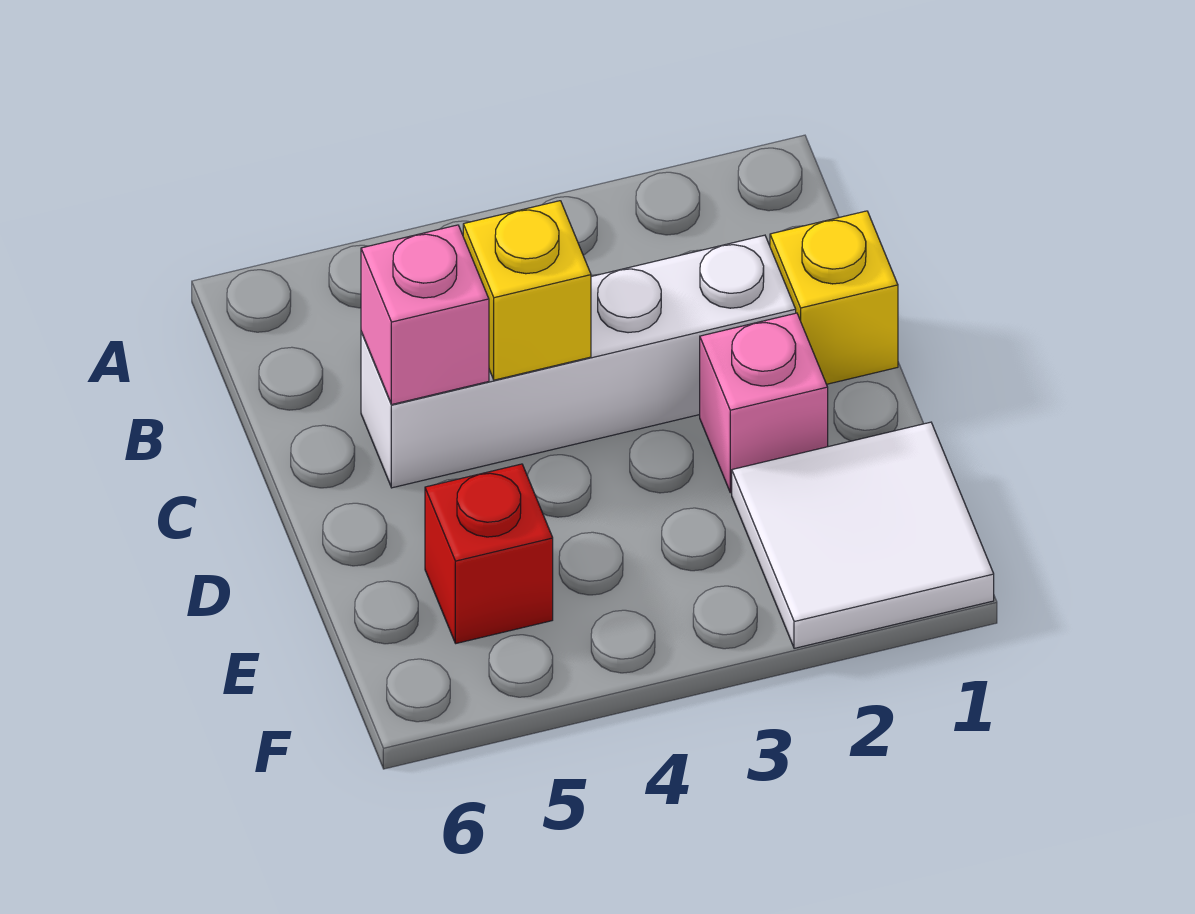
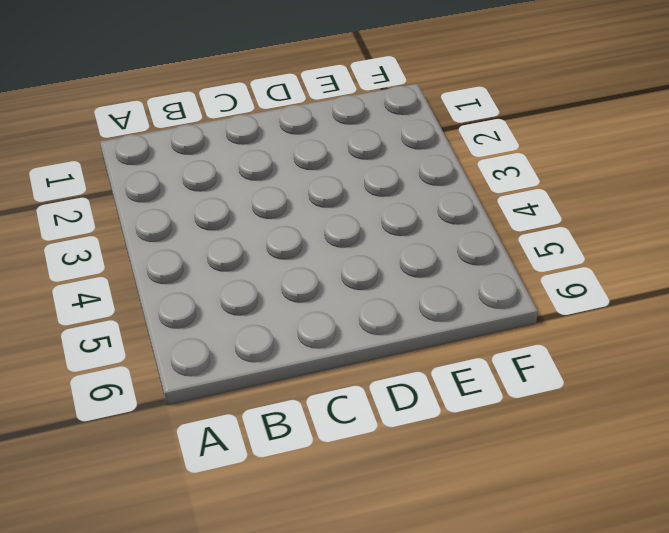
none -> yellow 1x1 brick [770,211,898,384]
none -> white 1x4 brick [361,235,796,488]

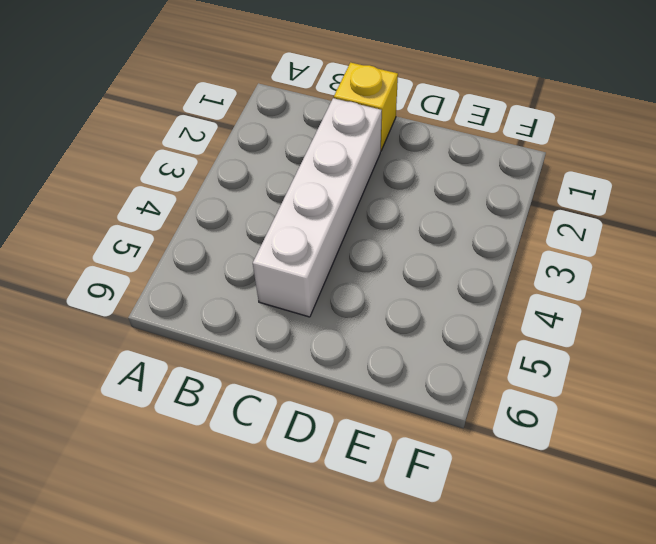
none -> pink 1x1 brick [700,313,828,493]
none -> white 2x2 tile [732,422,994,648]

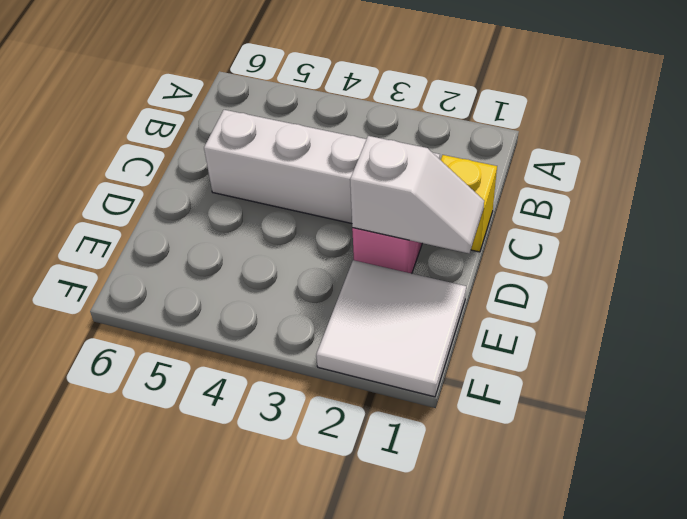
white 1x2 slope [350,136,484,253] -> none
none -> red 1x1 brick [425,464,553,643]
none -> yellow 1x1 brick [463,201,591,380]

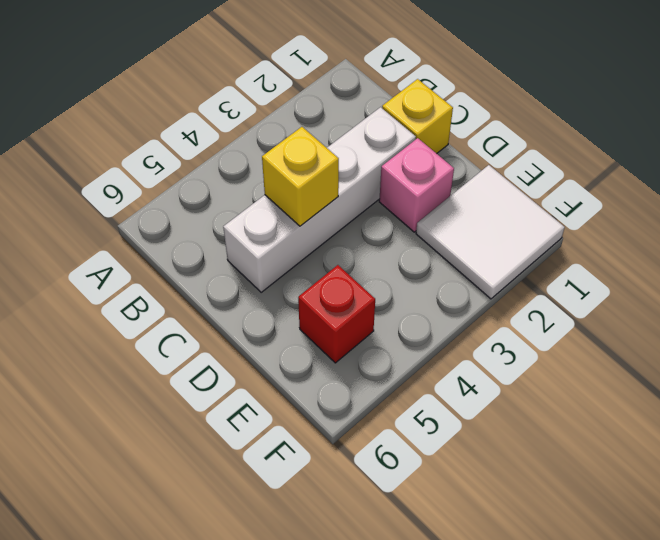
none -> pink 1x1 brick [361,225,489,405]

